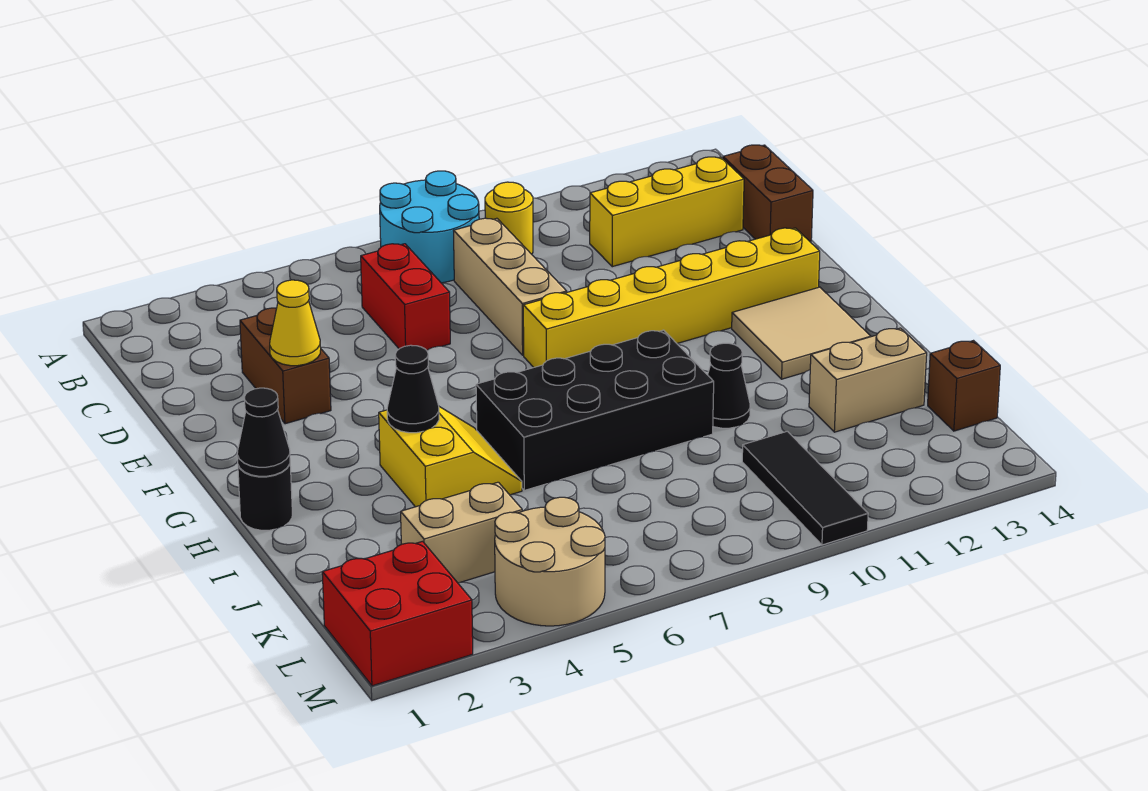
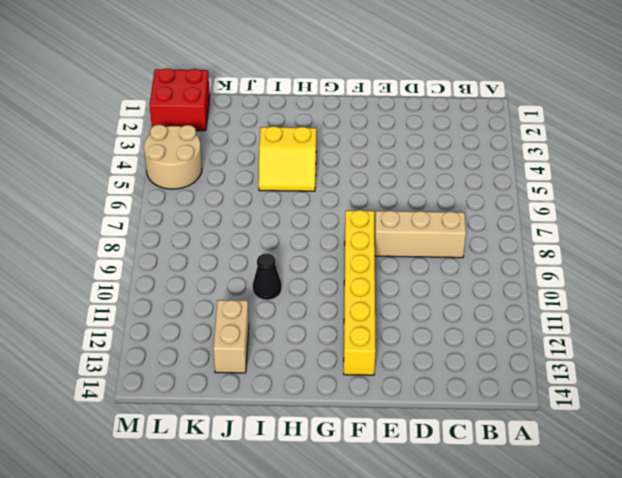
none -> cyan 2x2 round brick [380,171,479,283]
none -> yellow 1x1 round brick [485,182,533,254]
none -> red 1x2 brick [361,244,450,350]

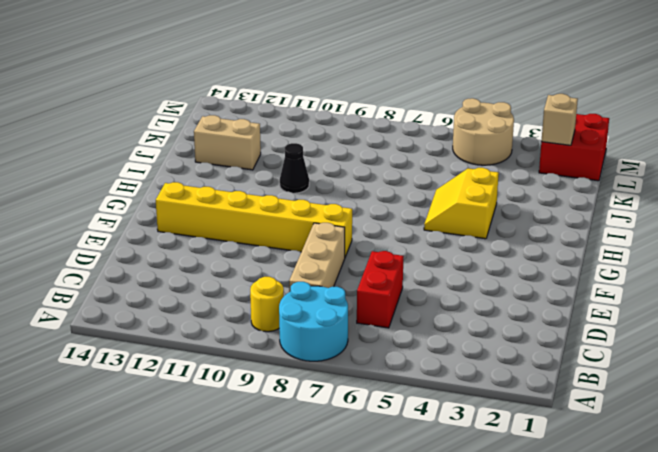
tan 1x1 brick [541,94,578,145] -> none
none -> yellow 1x3 brick [590,157,744,267]
none -> brown 1x2 brick [723,145,813,242]
none -> brown 1x2 brick [240,308,331,424]

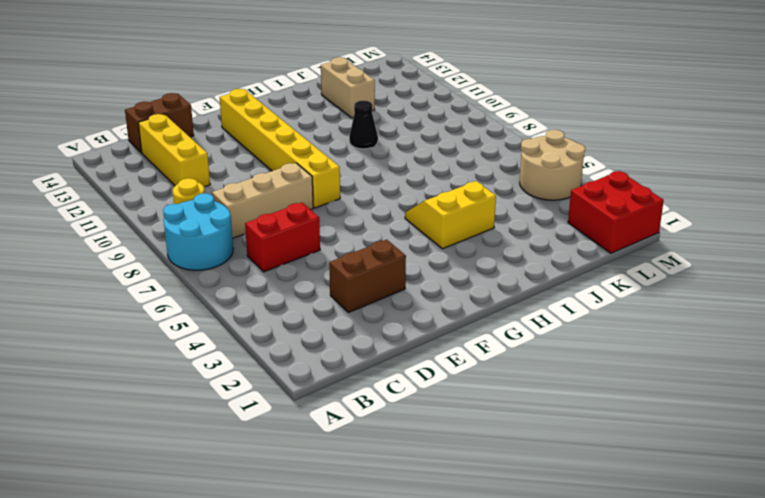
none -> tan 2x2 tile [732,287,871,379]
none -> black 1x1 round brick [238,464,292,530]
none -> black 2x4 brick [476,330,714,490]

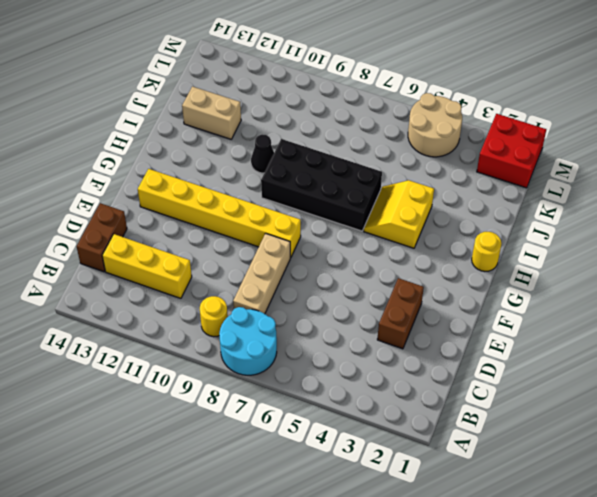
yellow 1x1 round brick [472,232,502,271] -> black 1x1 round brick [238,464,292,530]
none -> red 1x2 brick [361,244,450,350]
none -> tan 2x2 tile [732,287,871,379]
none -> tan 1x2 brick [401,482,522,583]

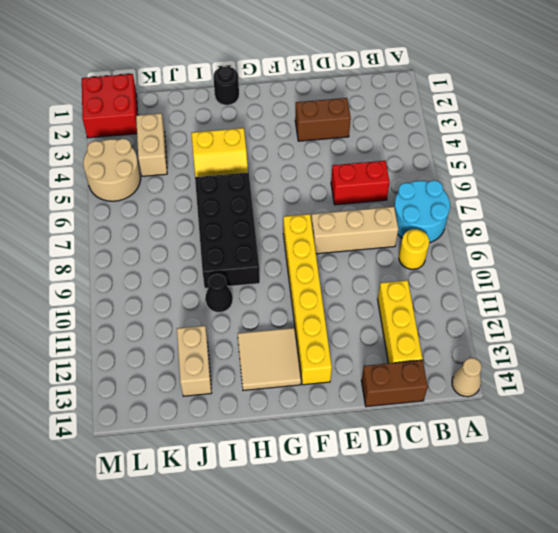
tan 1x1 cone [452,358,482,397] -> none
none -> black 1x3 tile [742,431,868,545]
none -> brown 1x1 brick [928,341,1000,431]
none -> yellow 1x1 cone [270,280,321,366]

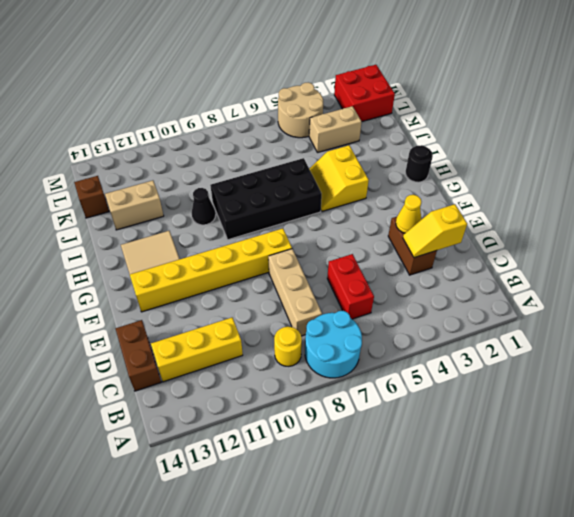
yellow 1x2 slope [403,204,467,258] -> none
none -> black 1x3 tile [742,431,868,545]
none -> black 1x1 cone [237,388,290,476]
none -> black 1x1 cone [387,345,439,433]

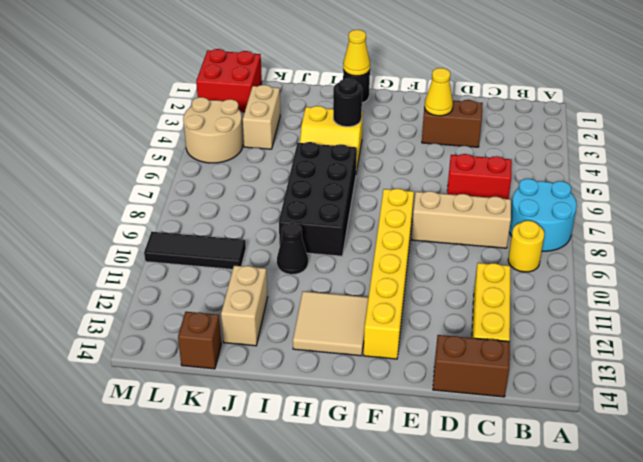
yellow 1x1 cone [343,30,370,76] -> black 1x1 cone [237,388,290,476]
black 1x1 round brick [333,78,362,127] -> black 1x1 cone [387,345,439,433]

